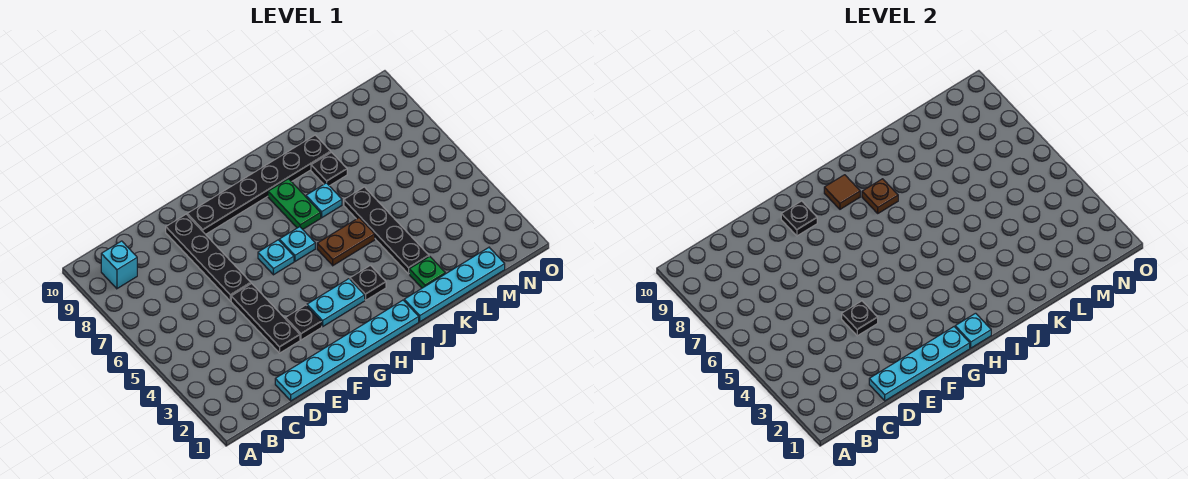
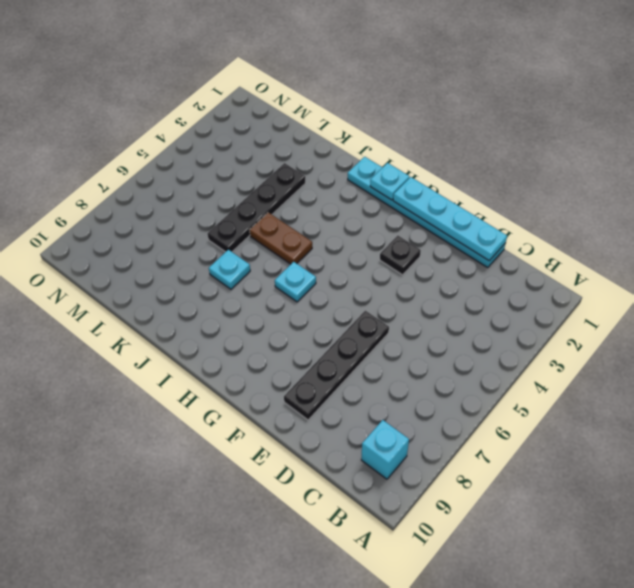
none -> black 1x3 plate [231,284,300,353]
none -> black 1x6 plate [187,135,331,234]
none -> cyan 1x2 plate [307,279,365,327]

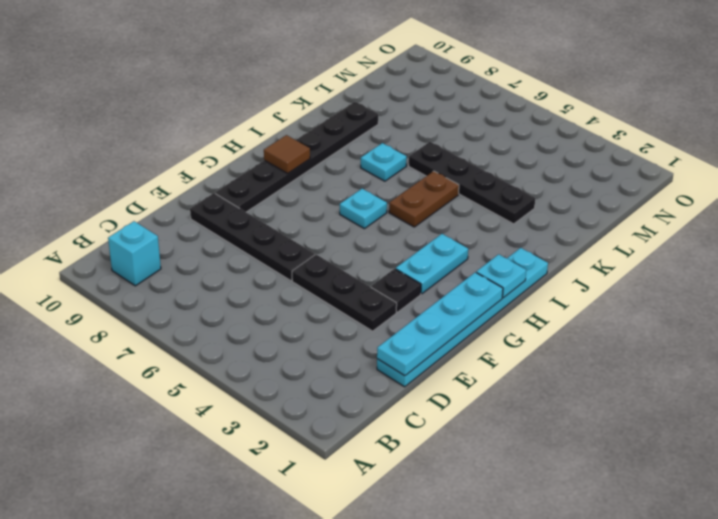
none -> cyan 1x1 plate [258,240,294,275]
none -> black 1x1 plate [350,265,386,300]
none -> green 1x2 plate [268,179,321,229]

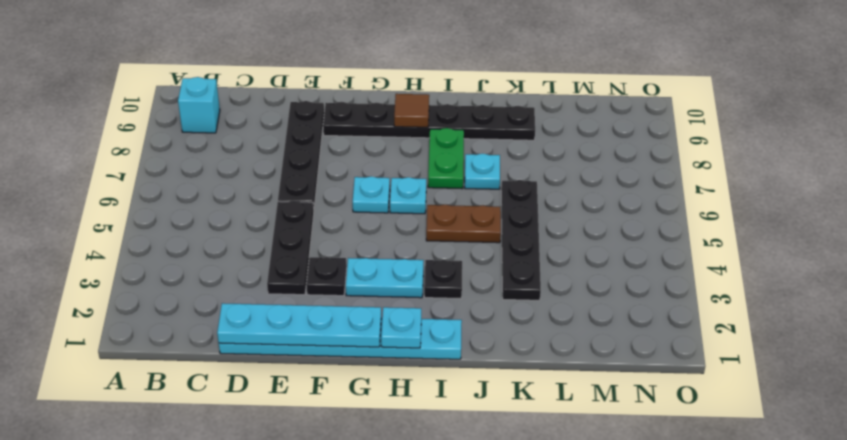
none -> cyan 1x4 plate [404,247,505,322]
none -> green 1x1 plate [409,256,445,288]
none -> black 1x1 plate [311,153,347,186]

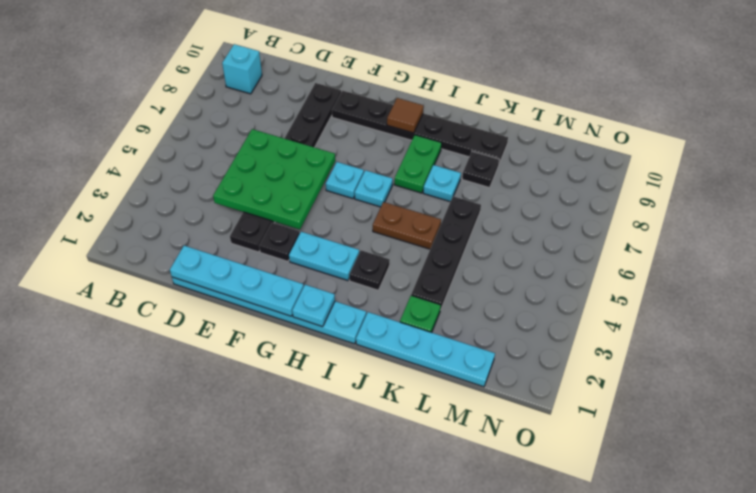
green 3x3 plate [213,129,335,229] -> black 1x1 plate [842,301,878,336]
none -> black 1x1 plate [781,201,817,236]
none -> brown 1x1 plate [862,179,898,213]

